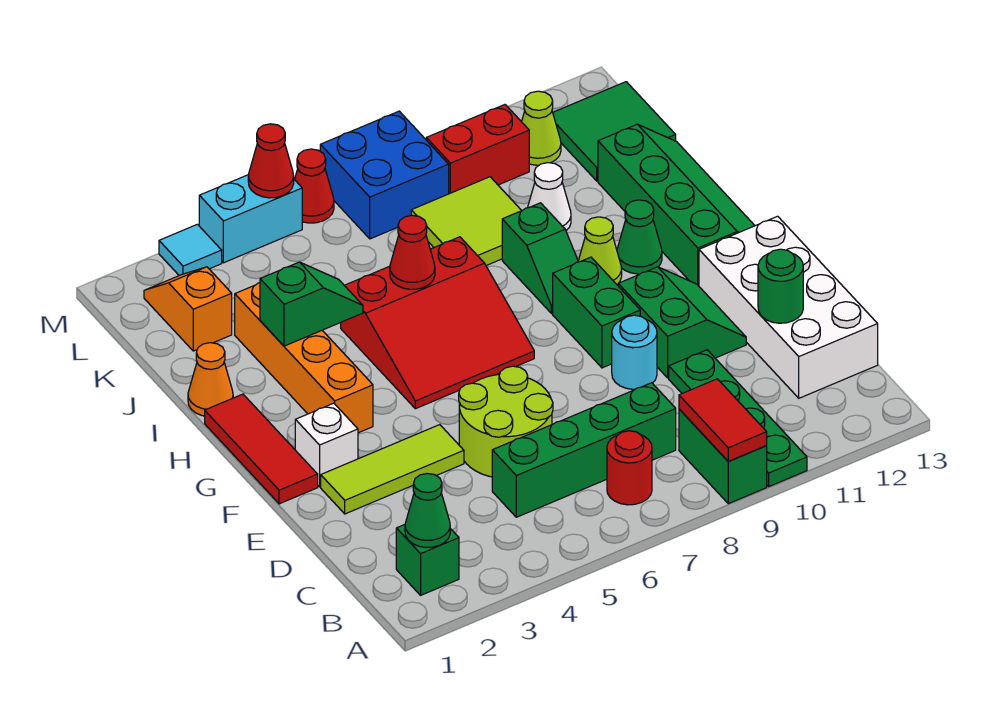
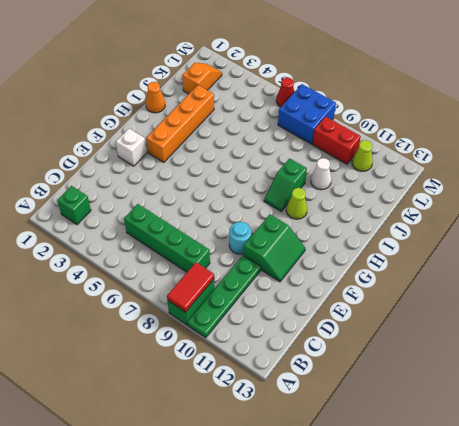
none -> red 1x1 round brick [607,431,652,505]
none -> white 2x4 brick [699,216,878,398]
none -> lime 2x2 round brick [459,366,553,477]
none -> lime 1x3 tile [321,425,464,514]

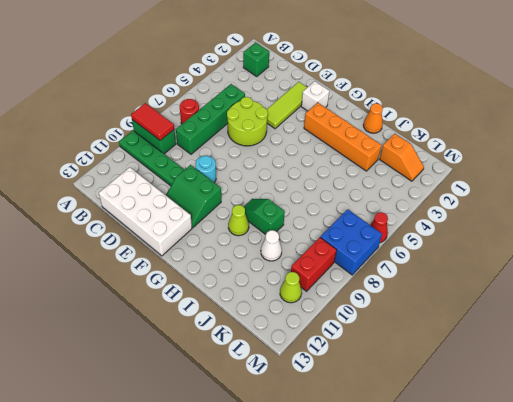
none -> red 1x3 tile [205,394,318,504]
none -> green 1x2 brick [553,257,640,368]
none -> red 3x3 slope [341,237,534,409]
none -> green 2x4 slope [598,124,755,286]

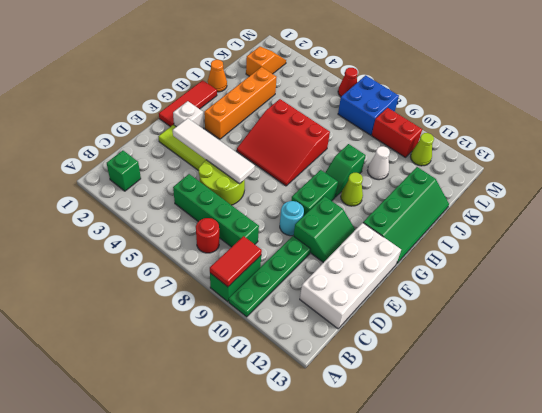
white 1x4 tile [173,118,255,184] -> none
none -> green 1x1 cone [617,200,662,274]
none -> lime 2x2 tile [411,177,522,266]
none -> green 2x2 tile [553,82,676,181]
none -> cyan 1x1 tile [159,224,222,276]

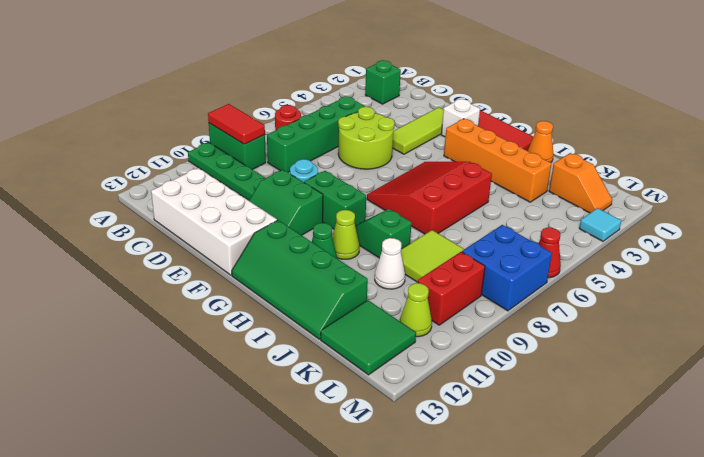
none -> cyan 1x2 brick [199,175,302,263]
none -> green 1x1 cone [405,473,450,548]
none -> green 1x1 round brick [758,249,803,323]
none -> green 1x2 slope [260,262,363,346]

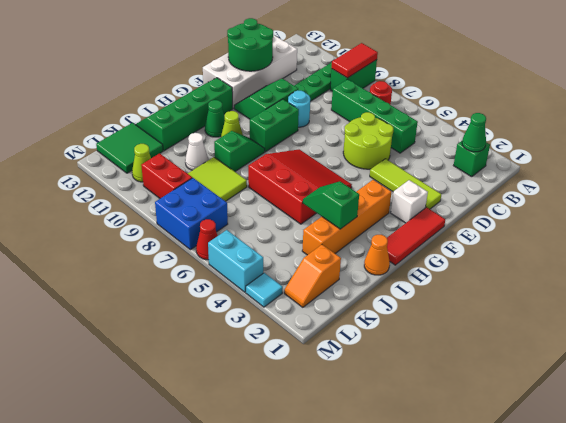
green 2x2 round brick [227,18,273,71] -> green 1x1 round brick [758,249,803,323]
none -> red 1x1 cone [390,215,435,289]
none -> red 1x1 cone [248,124,294,198]

